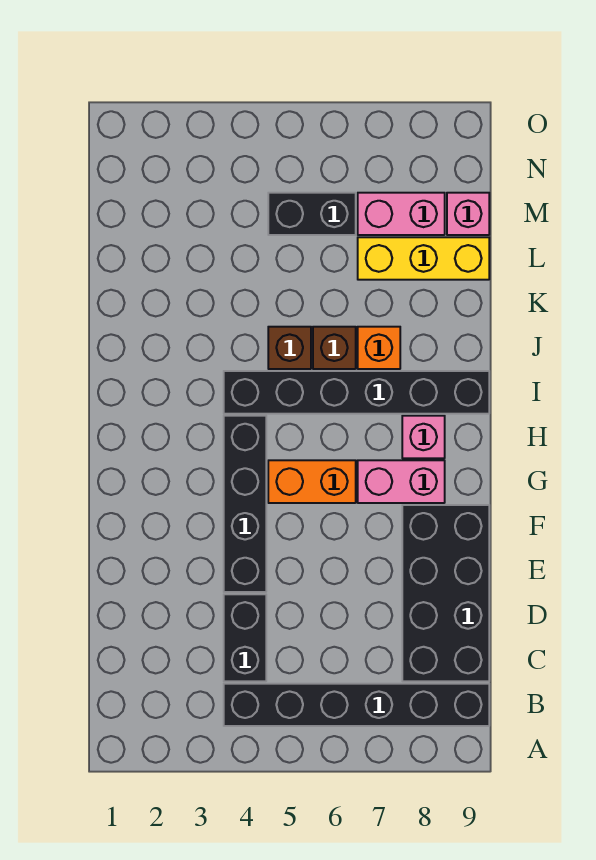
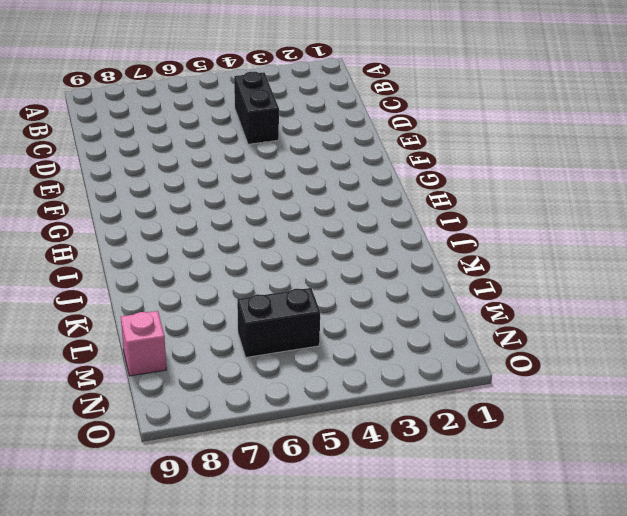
none -> black 1x6 brick [224,684,489,726]
none -> black 2x4 brick [402,505,489,681]
none -> black 1x4 brick [224,416,266,592]

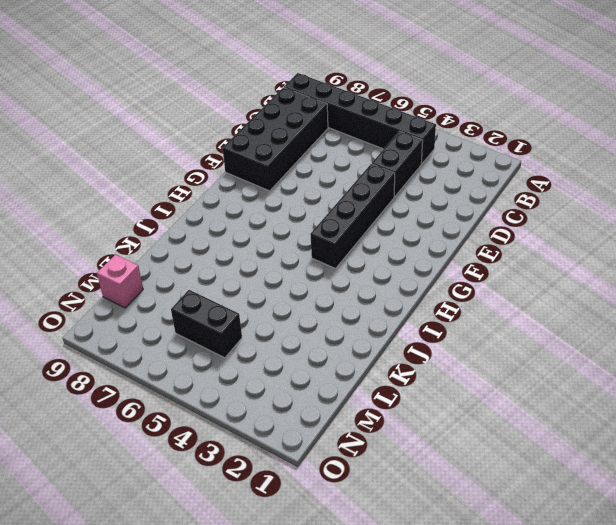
none -> orange 1x2 brick [268,460,356,503]
none -> pink 1x2 brick [358,460,445,503]
none -> pink 1x1 brick [402,416,445,458]

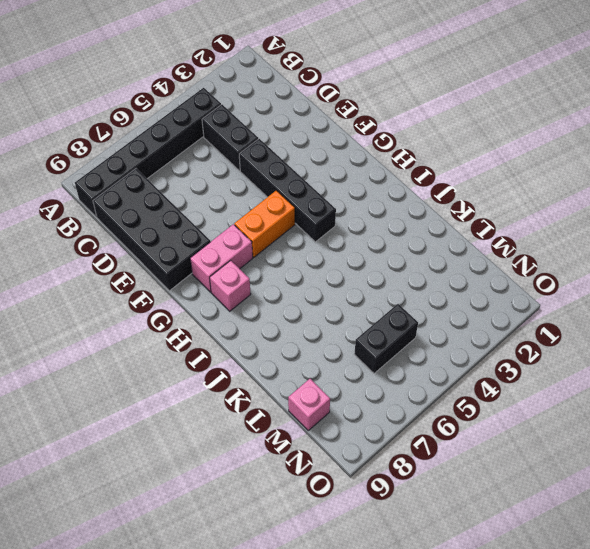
none -> black 1x6 brick [224,371,489,414]
none -> brown 1x1 brick [268,327,311,369]
none -> brown 1x1 brick [313,327,356,369]

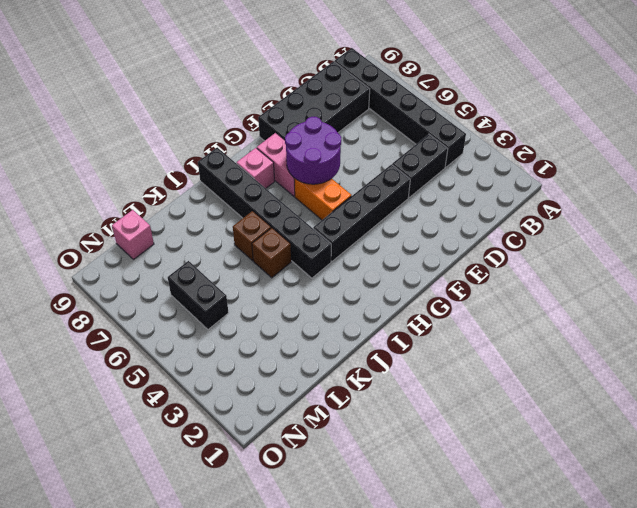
purple 2x2 round brick [285,117,341,184] -> none
none -> orange 1x1 brick [358,327,400,369]
none -> yellow 1x3 brick [358,237,489,280]
none -> pink 1x2 brick [358,193,445,235]

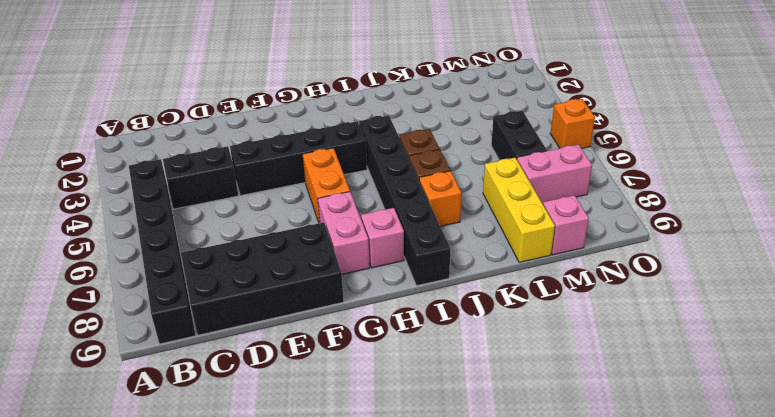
pink 1x2 brick [517,144,592,204] -> pink 1x2 brick turned to [358,193,445,235]
orange 1x1 brick [550,99,595,148] -> none

